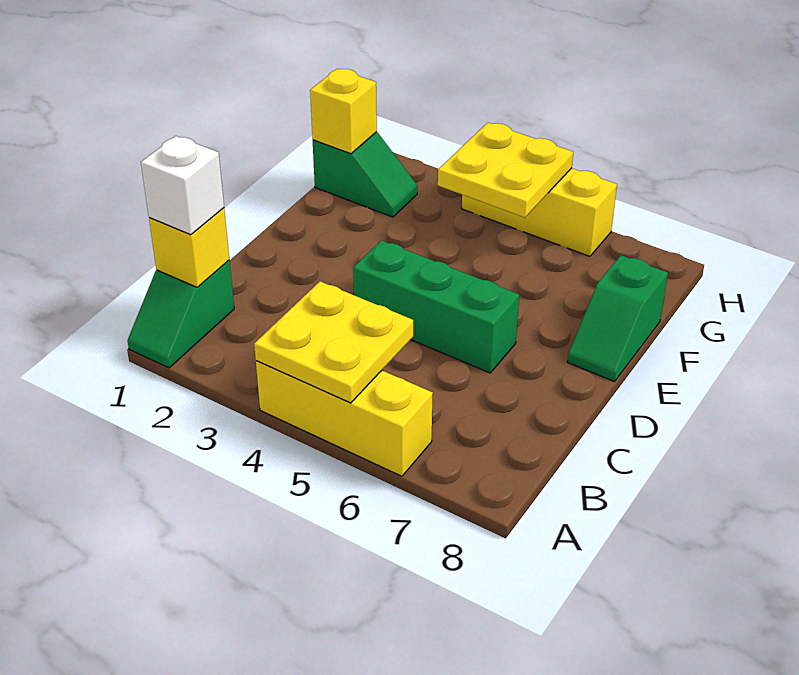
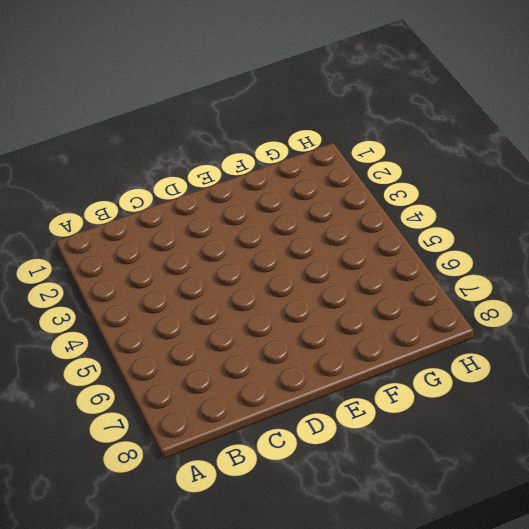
none -> green 1x2 slope [128,260,234,368]
none -> yellow 1x3 brick [256,361,433,476]

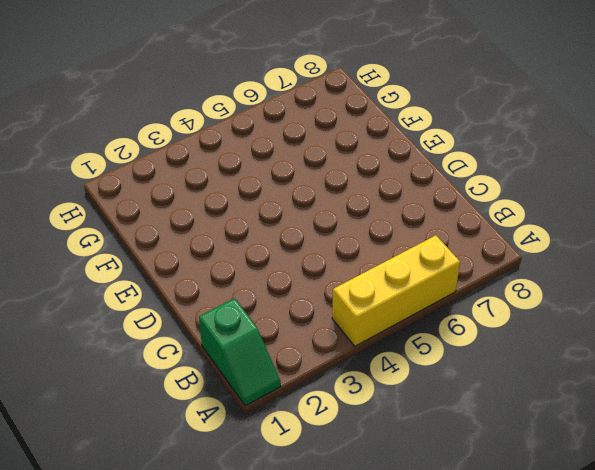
none -> green 1x3 brick [353,240,519,373]
none -> green 1x2 slope [568,255,668,382]

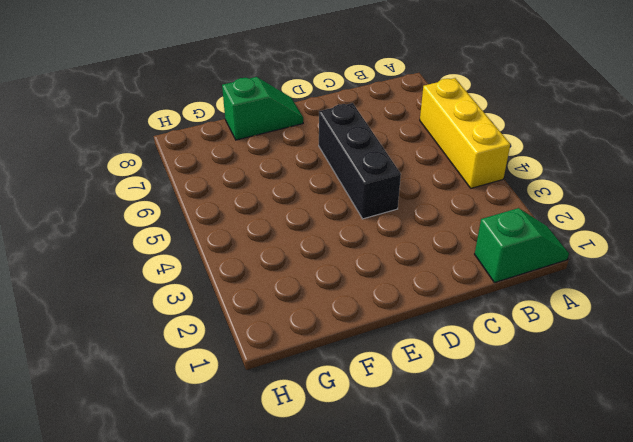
black 1x3 brick [319,103,401,219] -> green 1x3 brick [353,240,519,373]
none -> green 1x2 slope [313,132,417,217]
none -> yellow 1x3 brick [462,168,617,256]

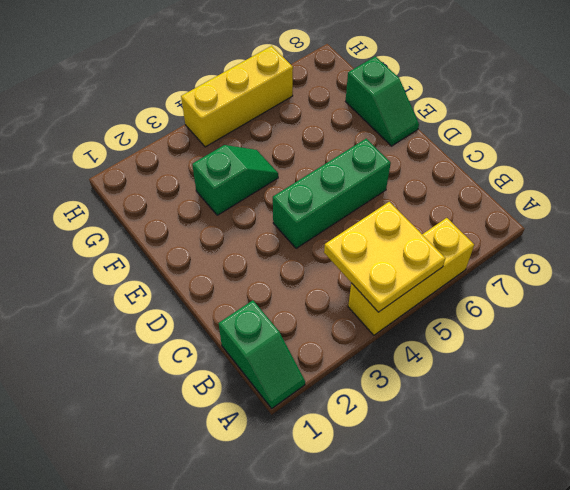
green 1x2 slope [192,145,278,215] -> green 1x2 slope moved to [313,132,417,217]
none -> yellow 1x1 brick [149,208,229,287]
none -> yellow 1x1 brick [310,69,377,154]

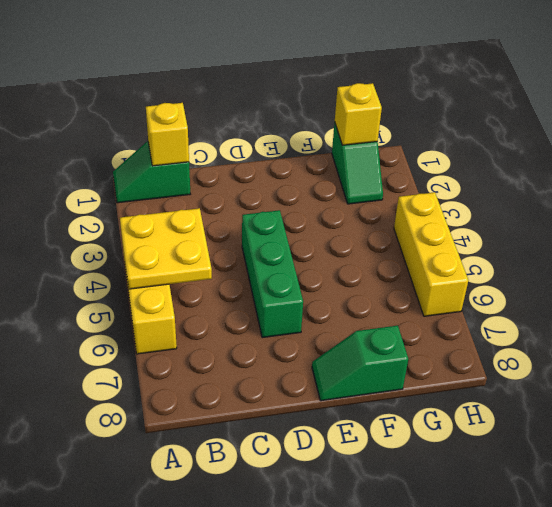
none -> yellow 2x2 plate [438,123,573,217]
none -> white 1x1 brick [141,136,224,235]

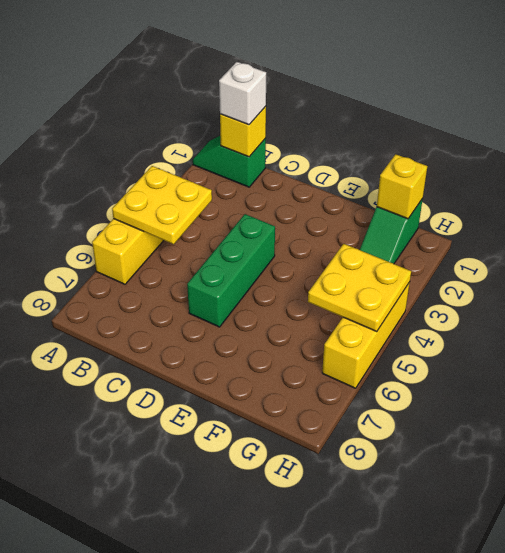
none -> green 1x2 slope [568,255,668,382]

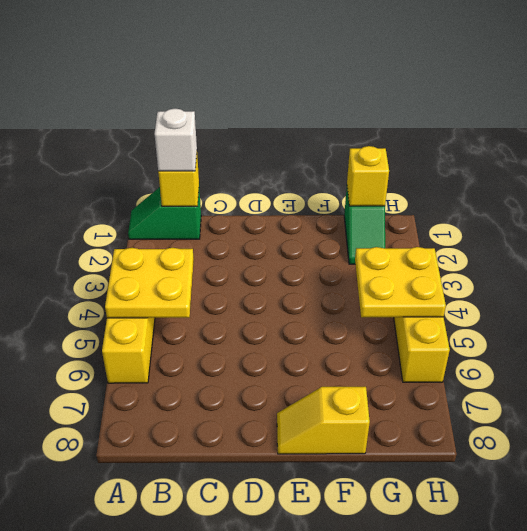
yellow 1x2 slope [277,387,370,454] -> green 1x2 slope [568,255,668,382]
none -> green 1x3 brick [353,240,519,373]

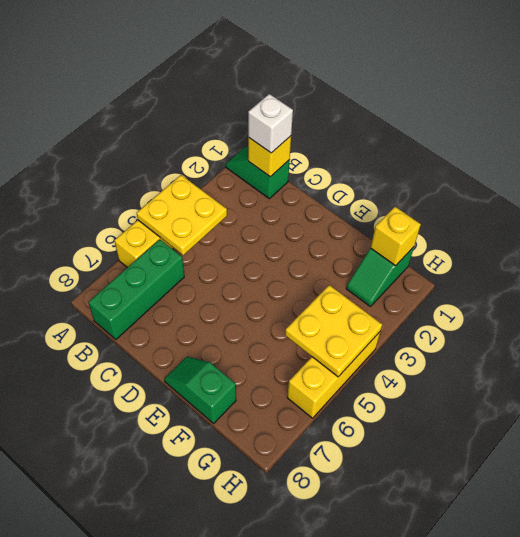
green 1x3 brick [88,239,184,339] -> green 1x3 brick moved to [353,240,519,373]

